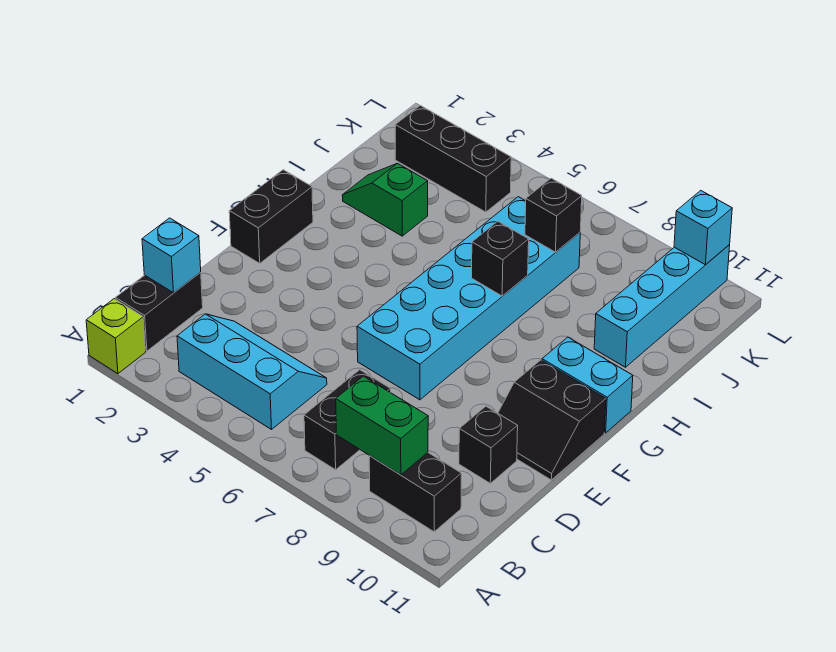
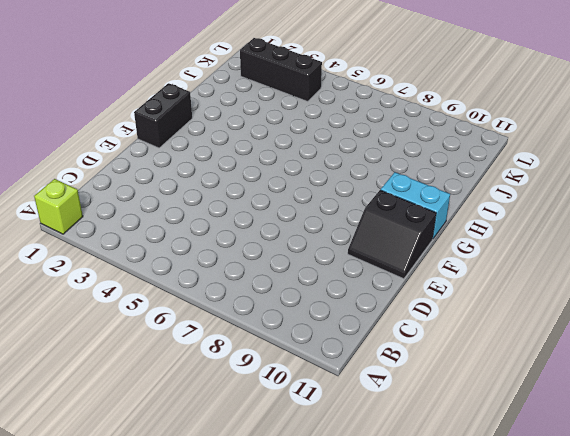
none -> black 1x2 brick [116,272,203,351]
none -> cyan 2x3 slope [177,314,327,429]
none -> black 1x2 brick [304,370,391,470]

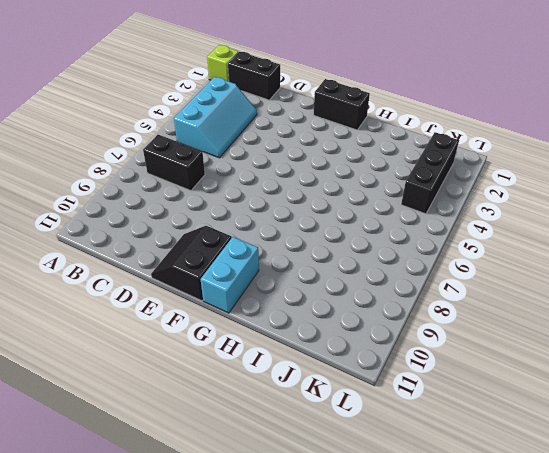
none -> black 1x2 brick [369,453,462,532]
none -> black 1x1 brick [459,406,518,483]
none -> cyan 2x6 brick [357,197,580,400]

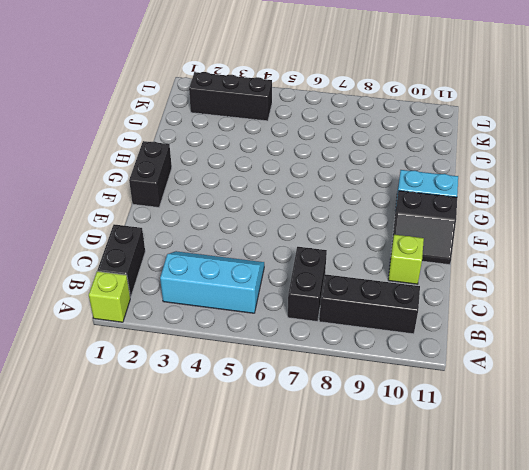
black 1x3 brick [319,274,420,334] -> black 1x2 brick [369,453,462,532]
lime 1x1 brick [388,235,424,284] -> black 1x1 brick [459,406,518,483]
none -> cyan 2x6 brick [357,197,580,400]
none -> green 1x2 slope [342,163,428,236]
none -> cyan 1x4 brick [594,245,730,367]

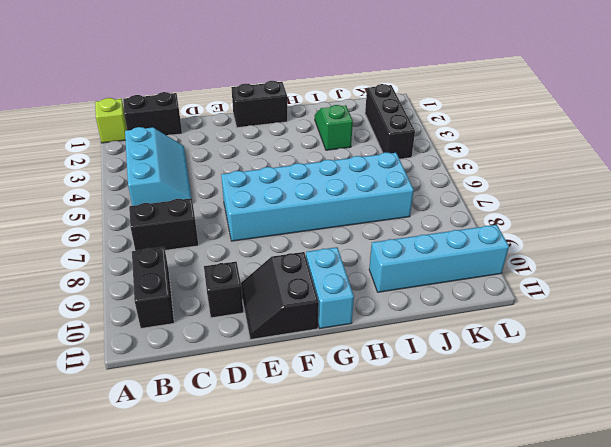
none -> green 1x2 brick [336,376,428,475]
none -> cyan 1x1 brick [142,218,201,293]
none -> black 1x1 brick [472,221,529,296]

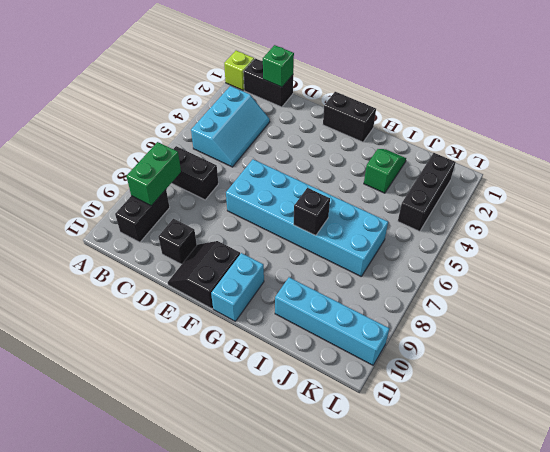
green 1x1 brick [263,45,294,87] -> cyan 1x1 brick [142,218,201,293]
none -> black 1x1 brick [525,178,582,252]
none -> cyan 1x1 brick [674,191,732,265]

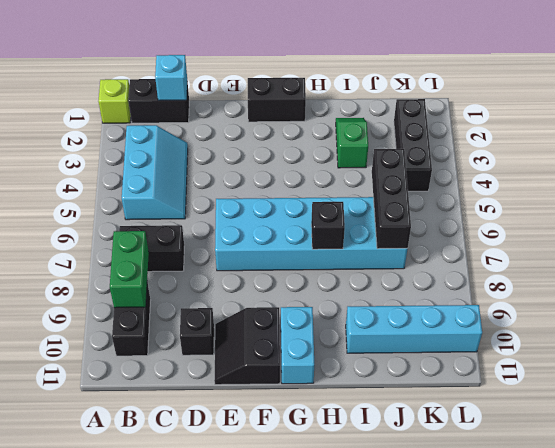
black 1x3 brick [372,149,411,249] -> black 1x1 brick [525,178,582,252]
none -> cyan 1x1 brick [674,191,732,265]

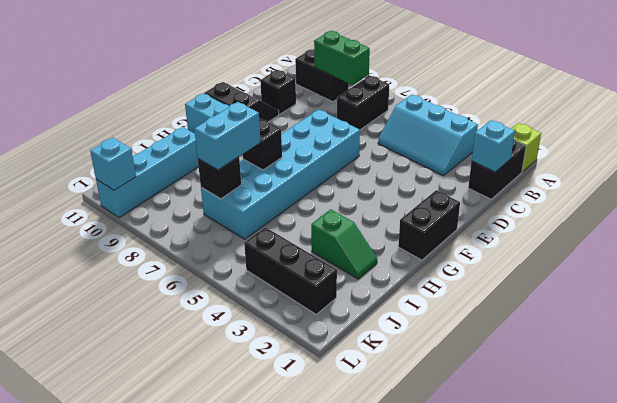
cyan 1x2 brick [194,102,261,170] -> none

